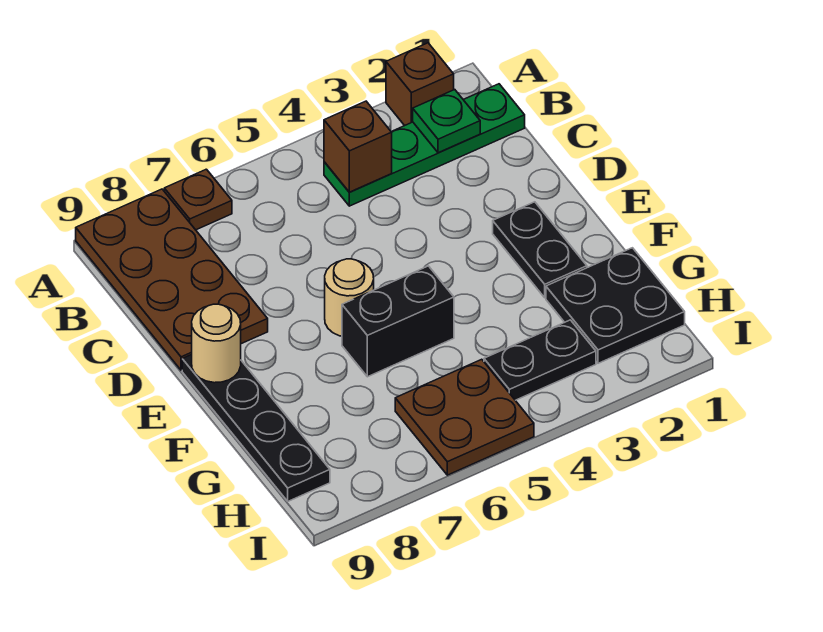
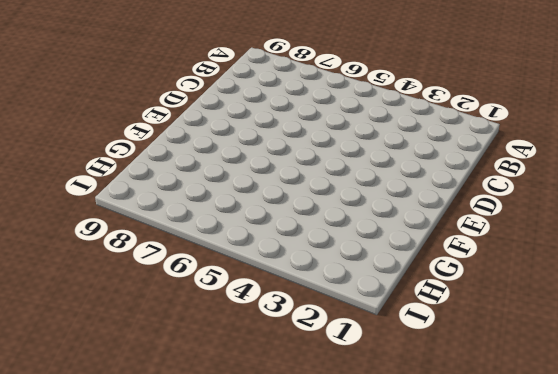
none -> brown 1x1 brick [386,43,454,126]
none -> brown 1x1 plate [164,169,232,230]
none -> brown 2x4 plate [76,189,268,370]

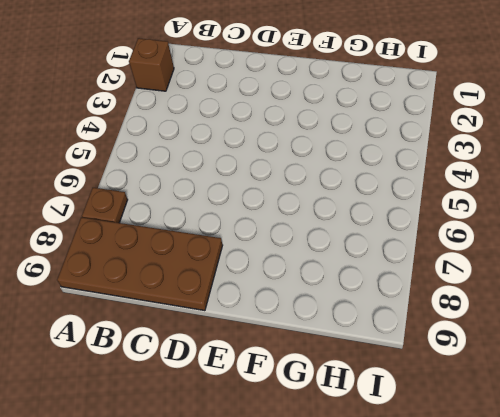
none -> green 1x4 plate [324,84,525,206]
none -> black 1x2 plate [493,202,587,298]
none -> tan 1x1 round brick [325,259,374,336]

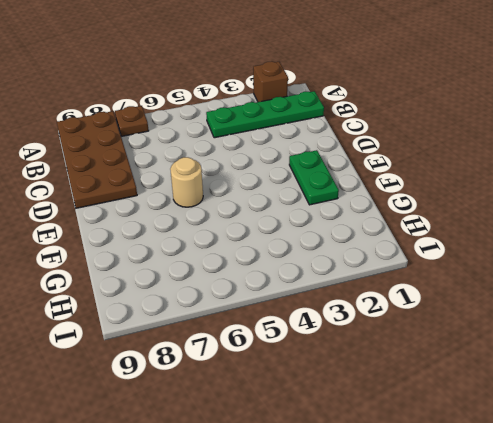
green 1x2 plate [289,150,339,205] -> black 1x2 plate [493,202,587,298]
none -> black 1x4 plate [182,355,330,501]
none -> black 1x2 brick [342,266,454,377]
none -> black 2x2 plate [546,248,685,363]

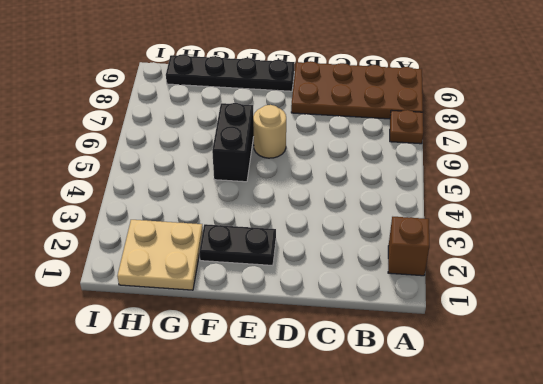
tan 2x2 plate [117,220,203,290] -> black 2x2 plate [546,248,685,363]
none -> green 1x4 plate [324,84,525,206]
none -> black 1x2 plate [484,320,596,400]
none -> brown 2x2 plate [395,359,534,475]

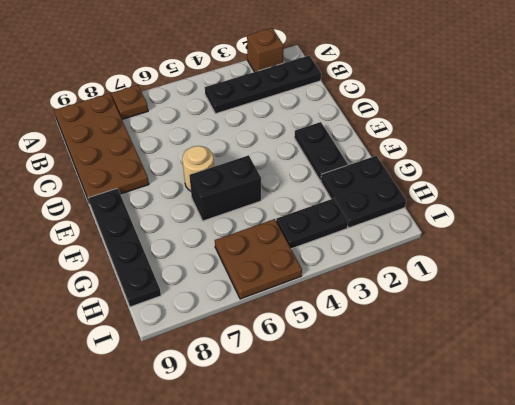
black 1x4 plate [205,55,321,114] -> green 1x4 plate [324,84,525,206]
none -> green 1x1 plate [413,90,480,153]
none -> brown 1x1 brick [324,101,392,192]
none -> tan 1x1 round brick [192,304,241,383]

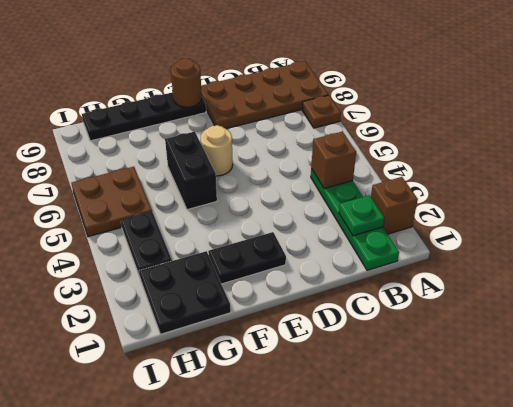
brown 1x1 round brick [171,59,202,107] -> tan 1x1 round brick [192,304,241,383]

